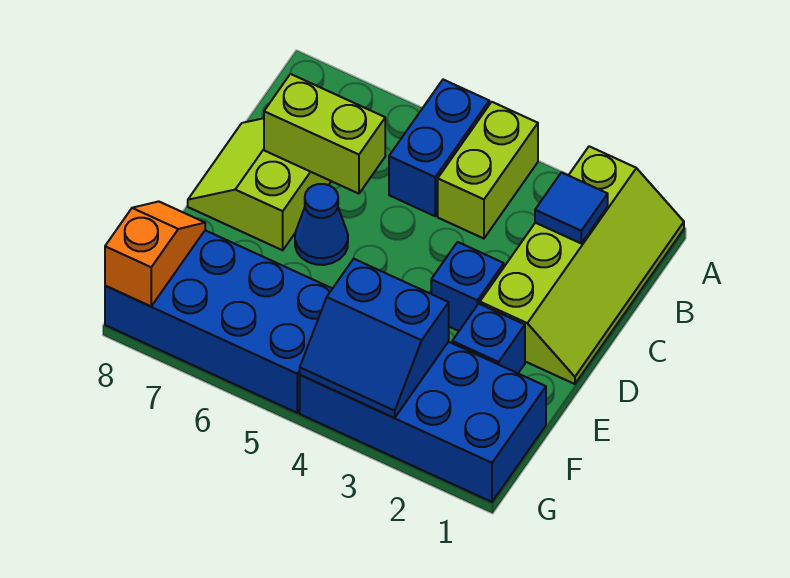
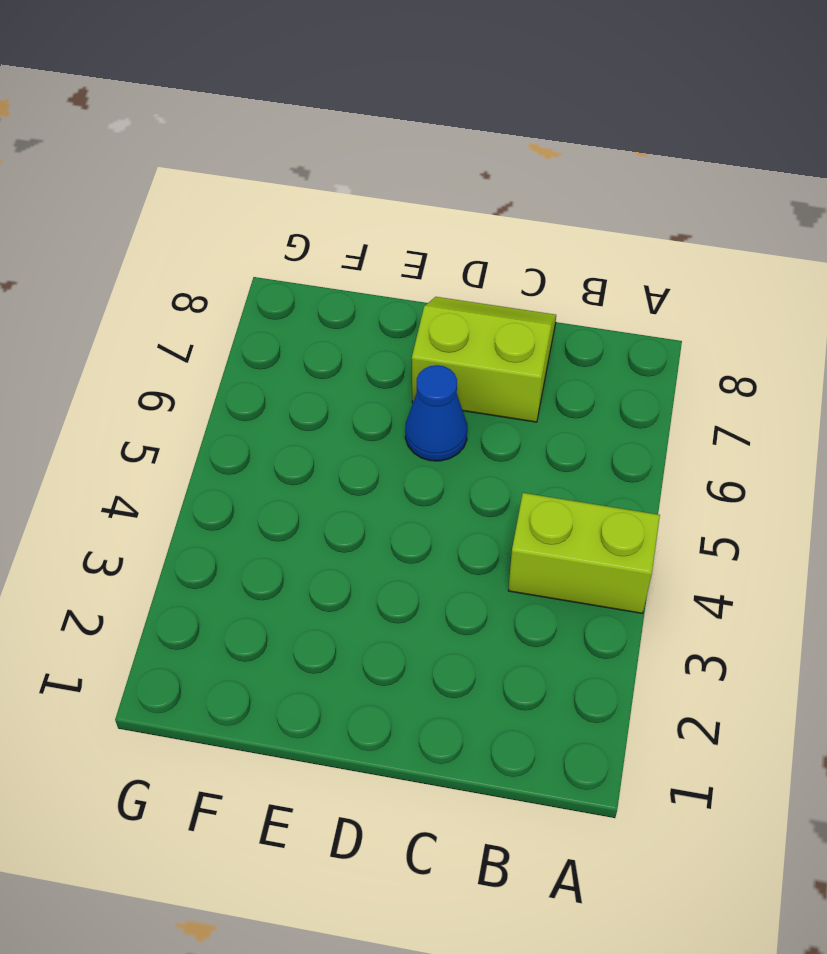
none -> lime 2x4 slope [480,146,684,384]
none -> blue 1x2 brick [389,80,489,216]
none -> blue 1x1 brick [431,242,504,331]

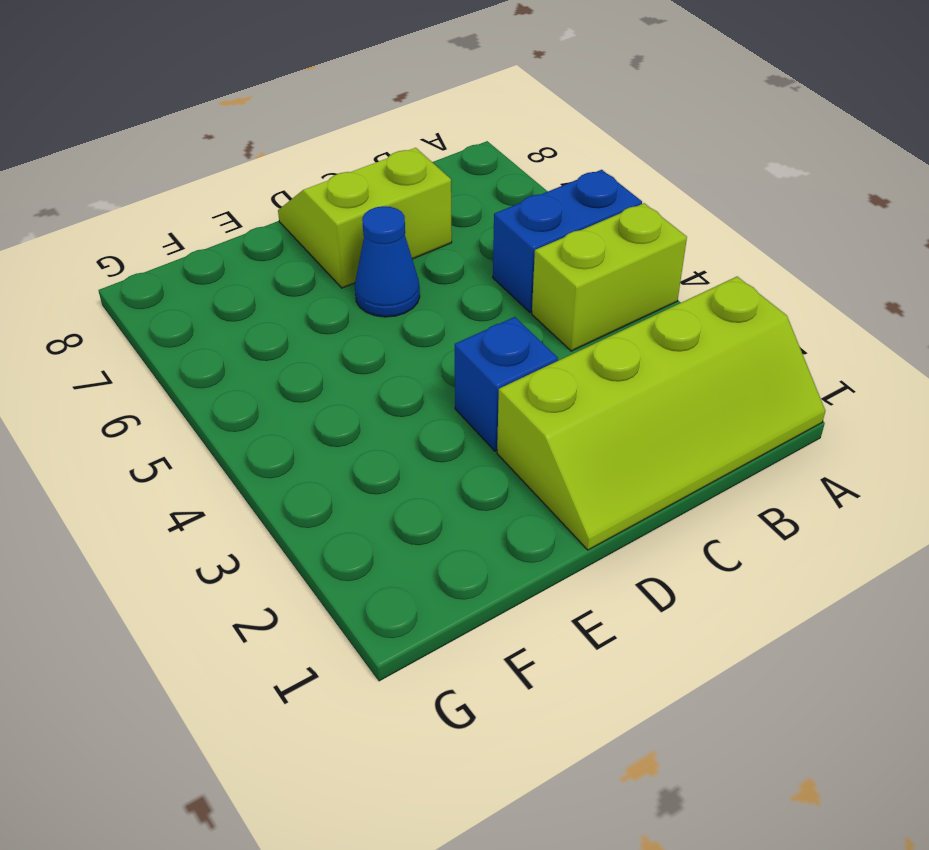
none -> blue 1x1 brick [452,304,525,373]
none -> blue 2x4 brick [300,342,546,502]
none -> blue 2x4 brick [105,230,332,413]

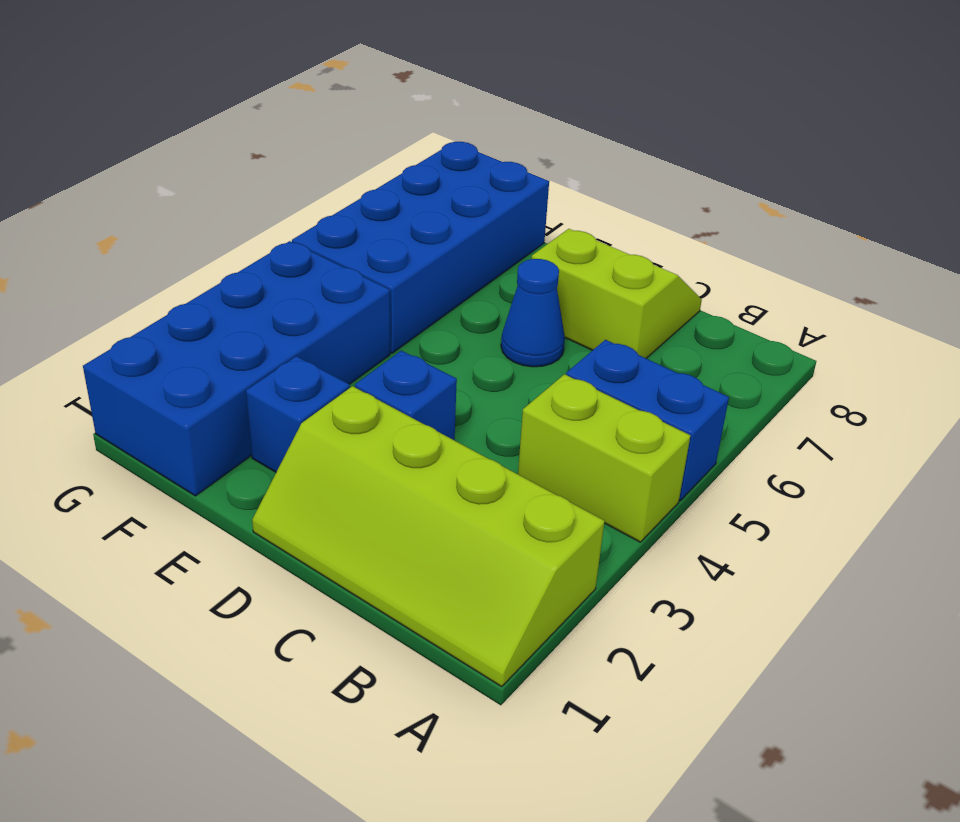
none -> blue 1x1 tile [535,173,608,243]
none -> lime 1x2 brick [264,74,385,194]
none -> blue 2x2 slope [300,259,449,418]

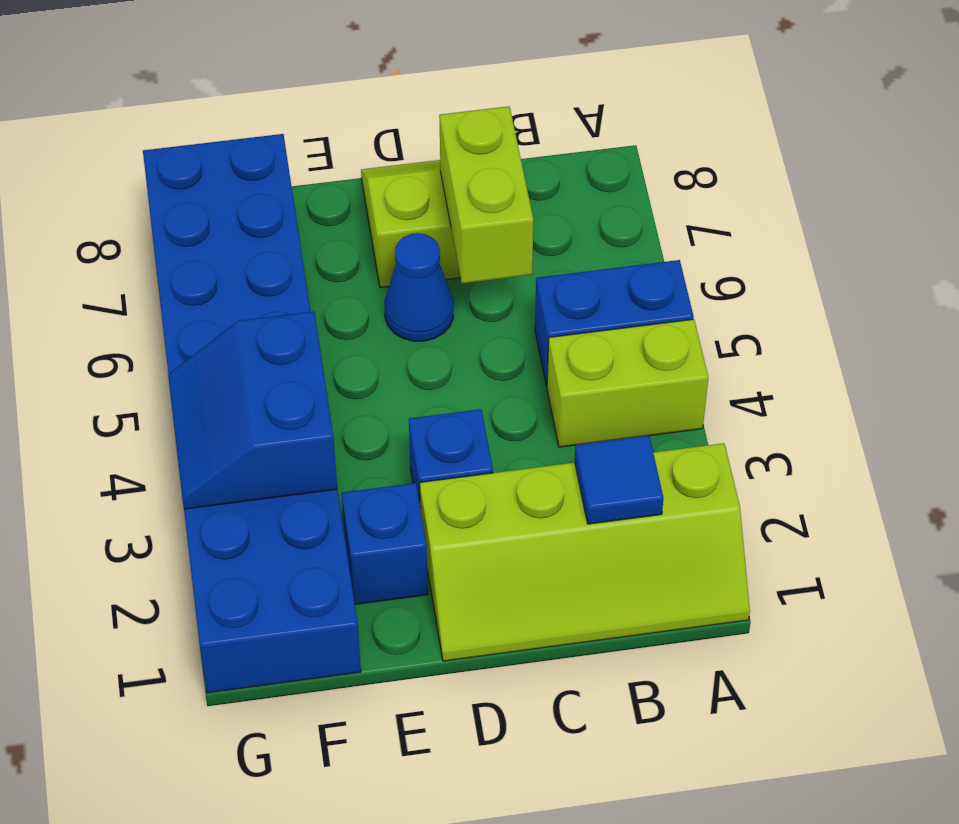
none -> orange 1x2 slope [105,201,205,306]

